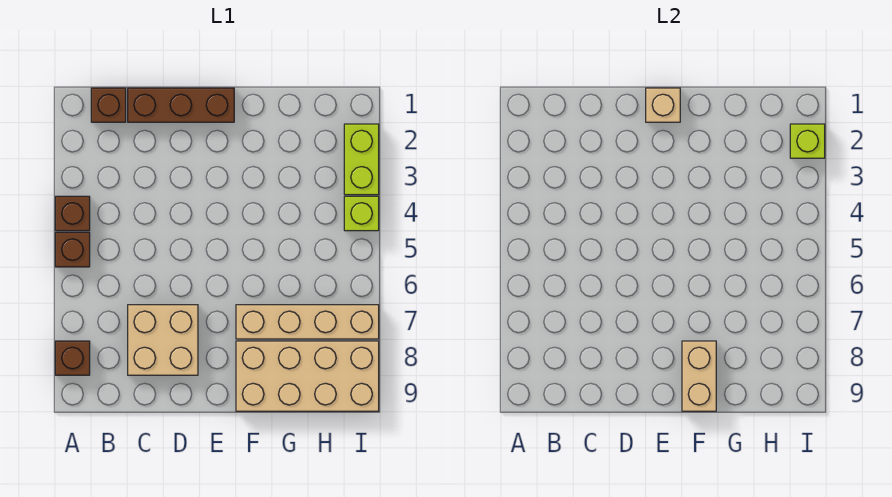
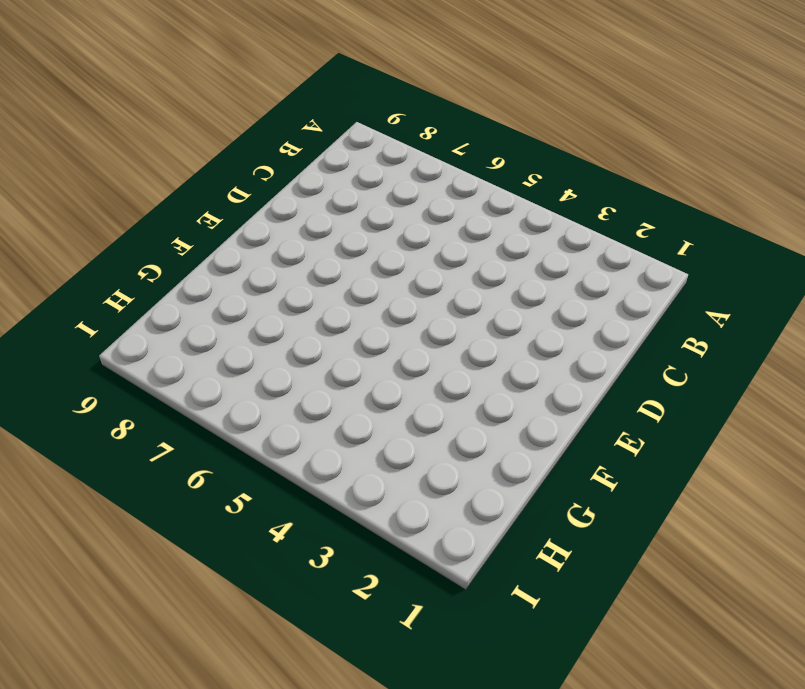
none -> brown 1x1 brick [55,196,90,231]
none -> brown 1x1 brick [55,232,90,267]
none -> brown 1x1 brick [55,341,90,375]

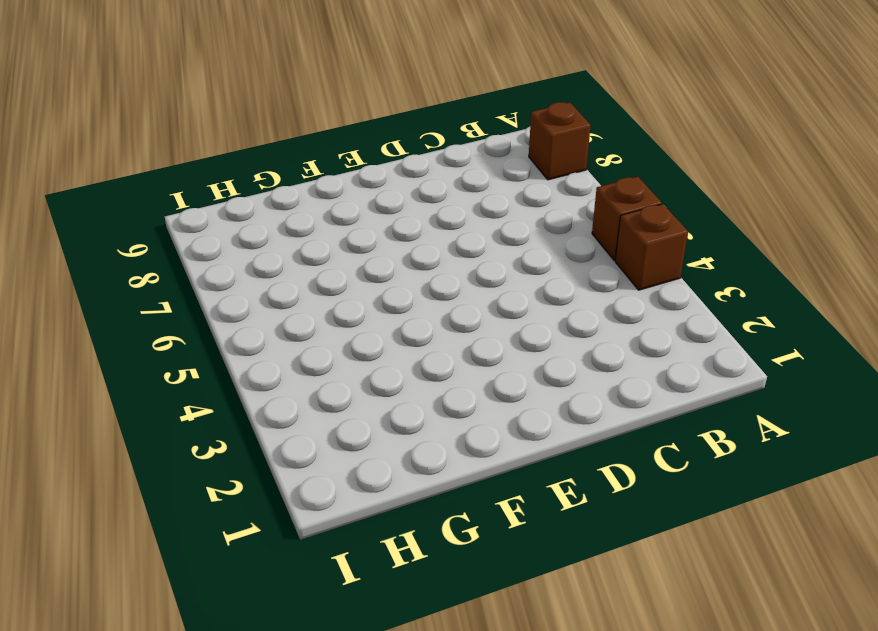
none -> brown 1x1 brick [91,88,126,122]
none -> brown 1x3 brick [128,88,234,122]
none -> tan 2x2 brick [128,305,198,375]

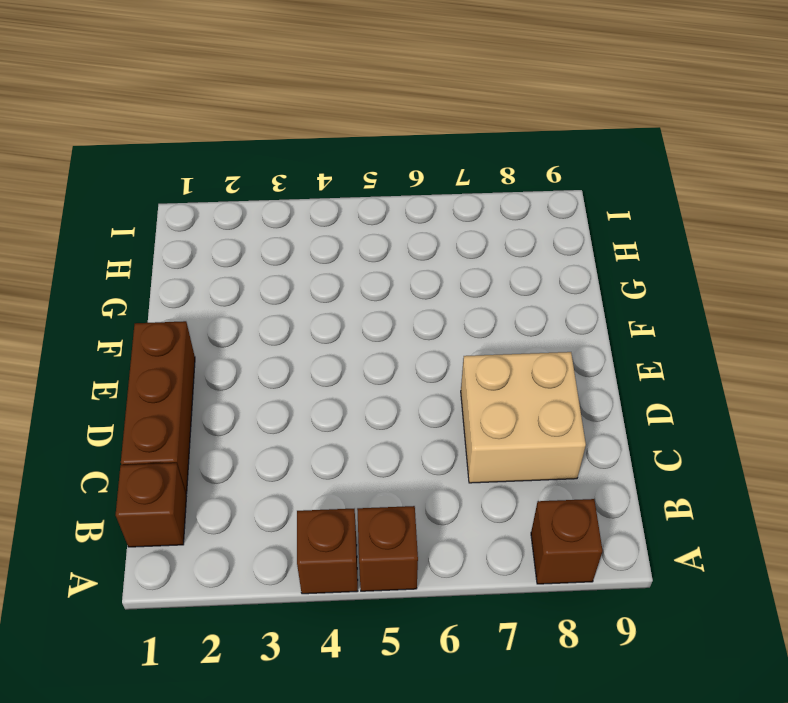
none -> tan 1x4 brick [236,305,379,339]
none -> tan 2x4 brick [236,341,379,411]
none -> lime 1x2 brick [344,124,379,195]

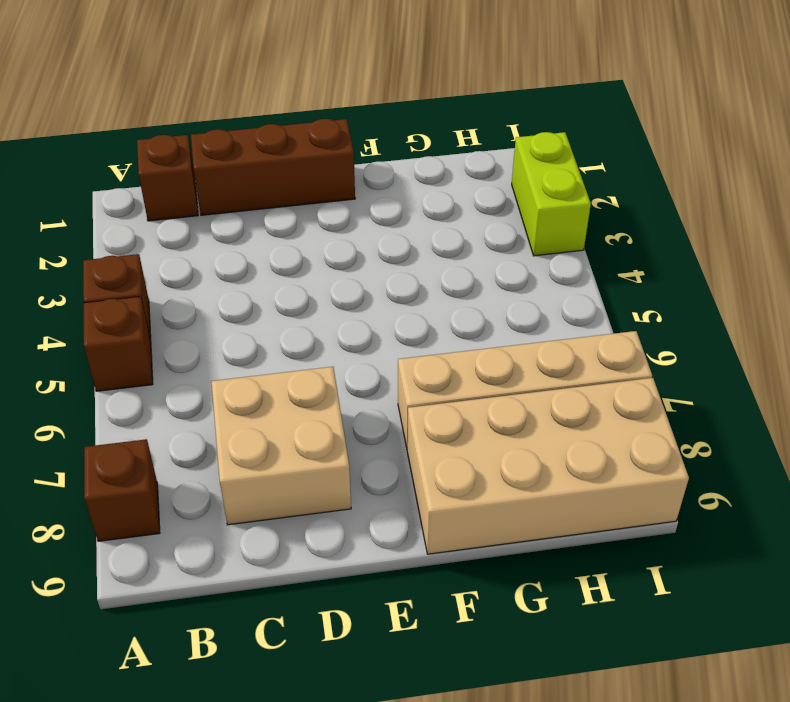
none -> lime 1x1 brick [344,196,379,231]
none -> tan 1x1 brick [646,88,680,122]
none -> tan 1x2 brick [682,341,716,411]

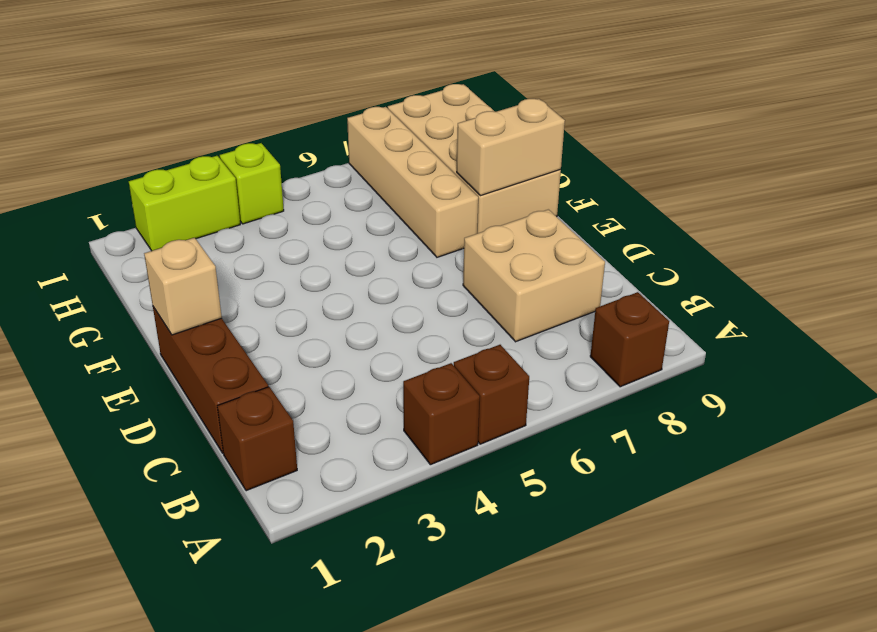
none -> lime 1x1 brick [790,124,825,158]

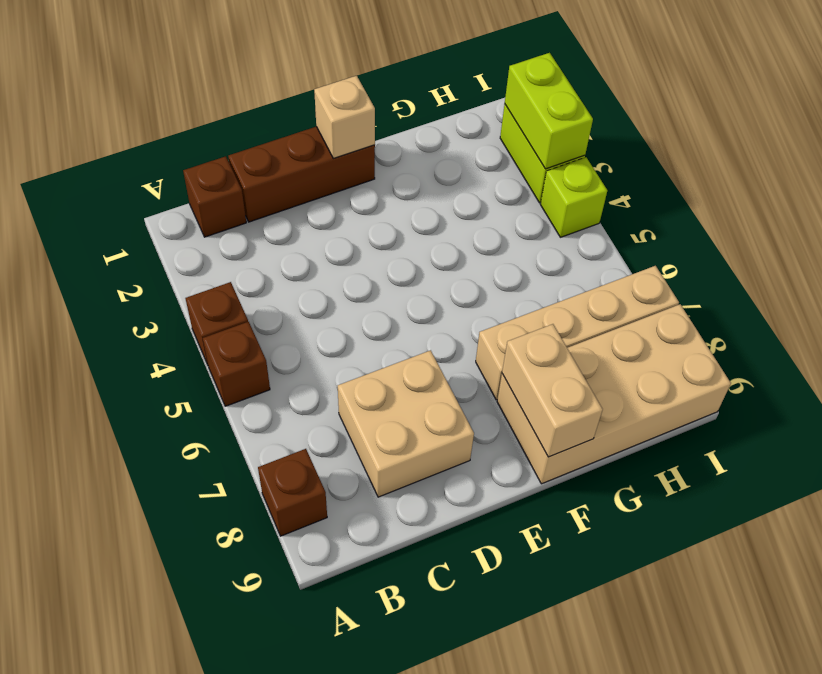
lime 1x2 brick [505,53,593,169] -> lime 1x1 brick [790,124,825,158]

